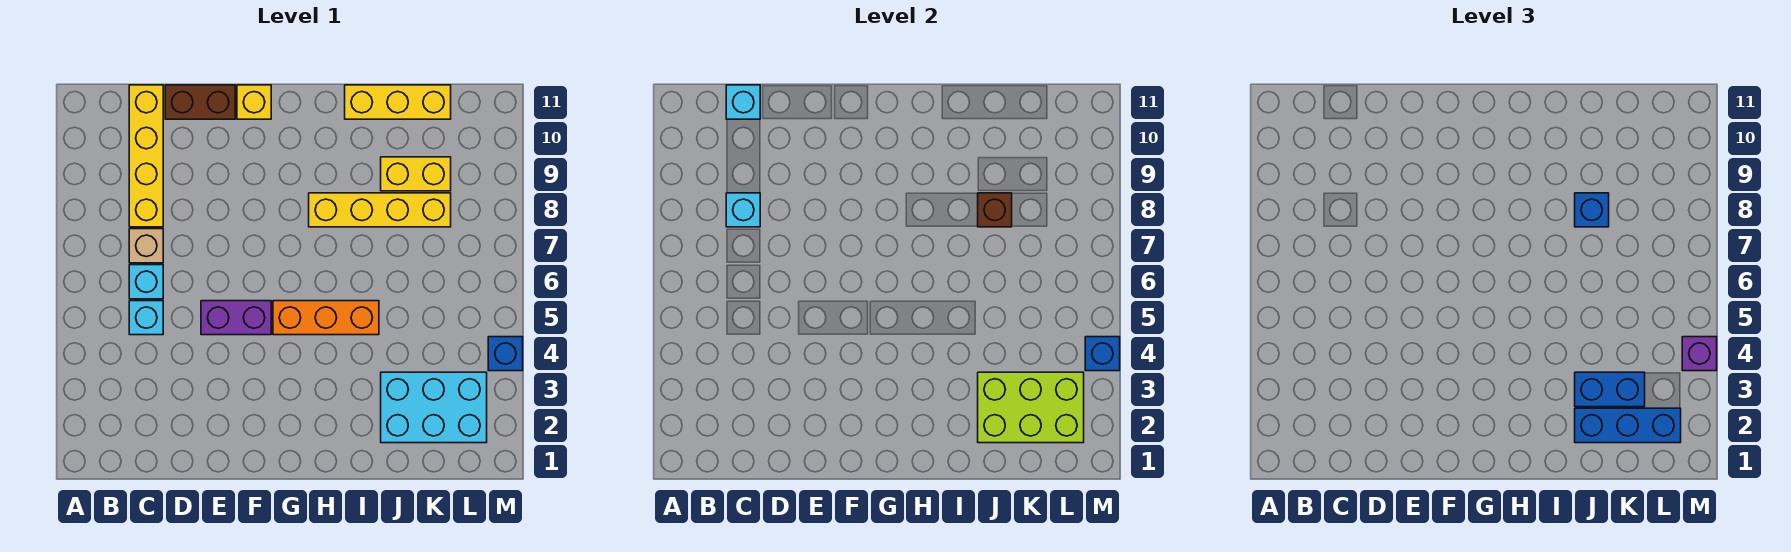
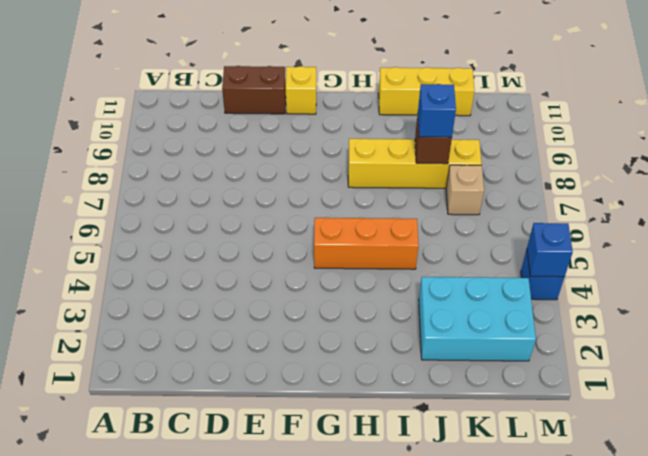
tan 1x1 brick [446,165,484,215] -> tan 1x1 brick moved to [129,229,163,263]
none -> cyan 1x1 brick [129,301,163,335]
none -> cyan 1x1 brick [129,265,163,299]
none -> yellow 1x4 brick [129,85,163,227]

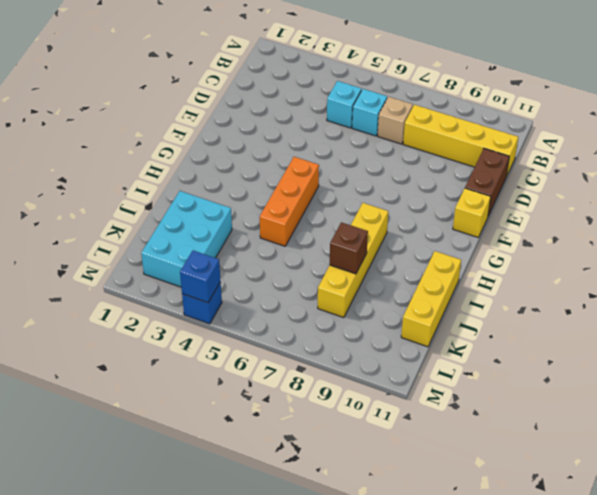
none -> purple 1x2 brick [201,301,271,335]
none -> yellow 1x2 brick [381,157,451,191]
none -> cyan 1x1 brick [726,193,760,227]

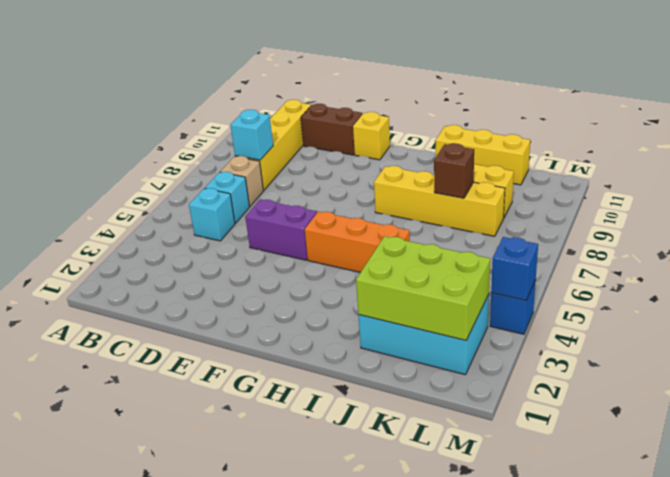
none -> cyan 1x1 brick [726,85,760,119]
none -> blue 1x3 brick [1575,408,1681,443]
none -> blue 1x2 brick [1575,372,1645,407]

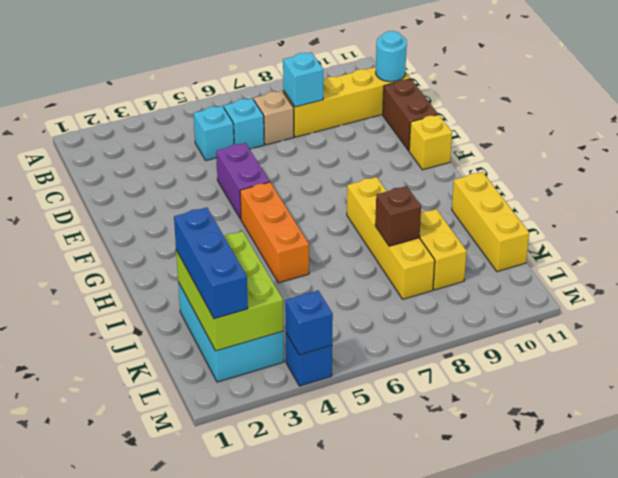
cyan 1x1 round brick [376,31,407,82] -> cyan 1x1 brick [726,85,760,119]
none -> blue 1x2 brick [1575,372,1645,407]
none -> blue 1x1 brick [1575,193,1609,227]
none -> purple 1x1 brick [1682,337,1717,371]

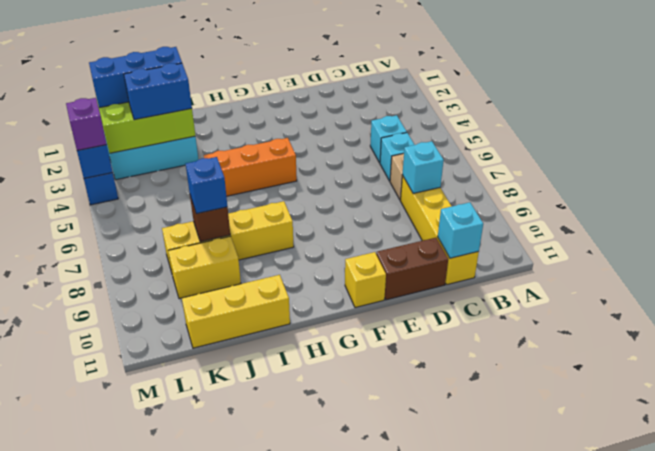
none -> purple 1x2 brick [201,301,271,335]

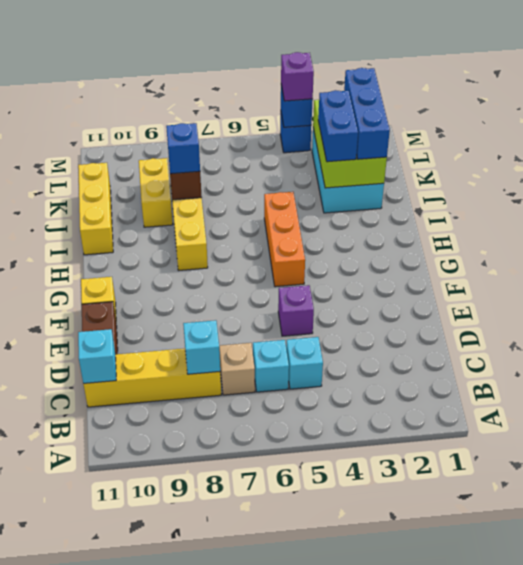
purple 1x1 brick [278,285,314,336] -> purple 1x2 brick [201,301,271,335]

